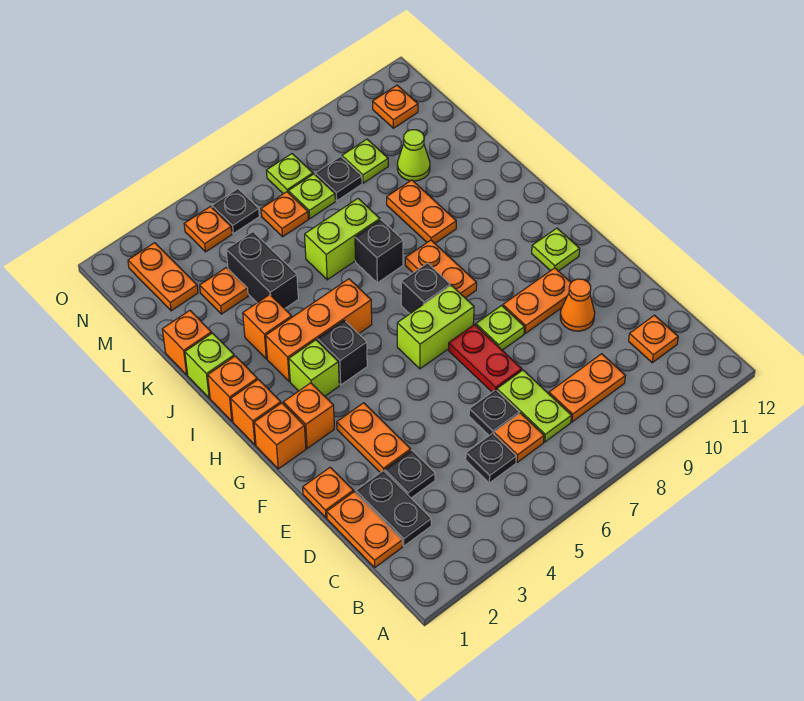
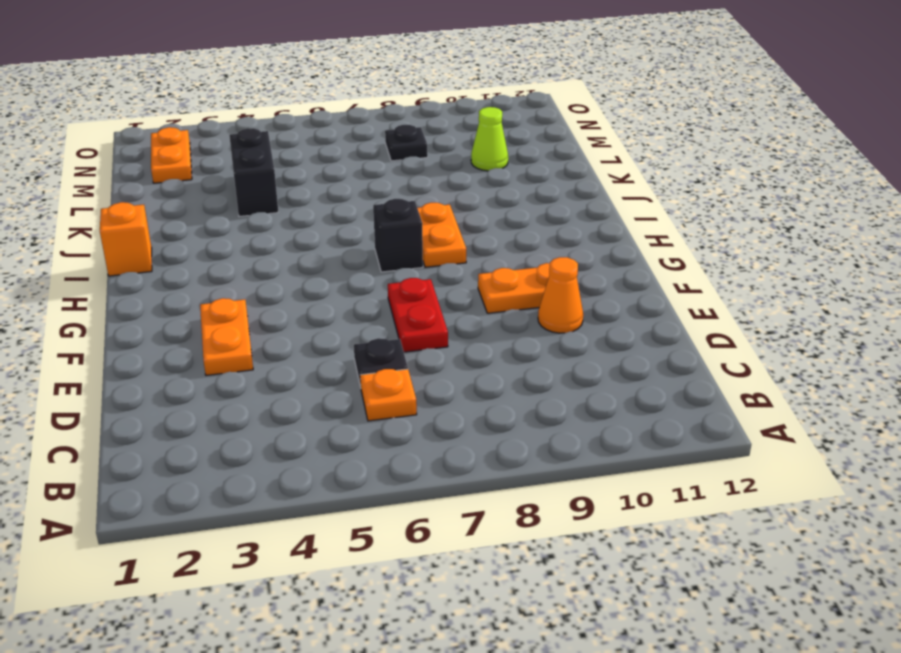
none -> orange 1x2 plate [327,492,402,567]
none -> black 1x2 plate [356,471,431,546]
none -> black 1x1 plate [466,433,516,483]
none -> lime 1x2 plate [497,370,571,442]

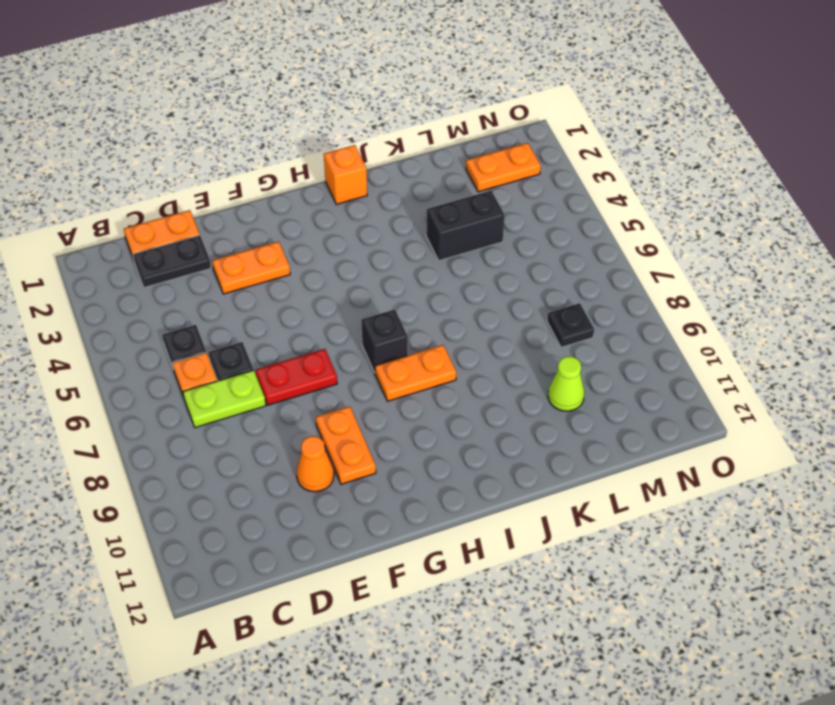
none -> orange 1x2 plate [549,354,625,422]
none -> orange 1x1 plate [629,315,678,363]
none -> black 1x1 plate [385,450,435,498]
none -> orange 1x1 plate [303,467,353,518]

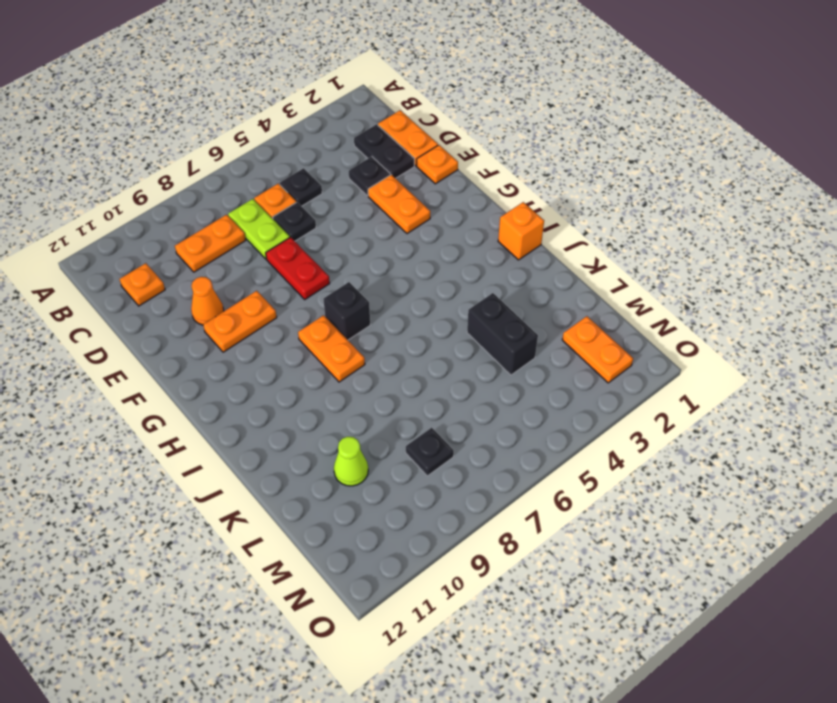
none -> lime 1x1 plate [476,306,525,350]
none -> orange 1x1 brick [254,403,306,469]
none -> orange 1x1 brick [283,383,334,448]
none -> lime 1x2 brick [397,285,474,369]

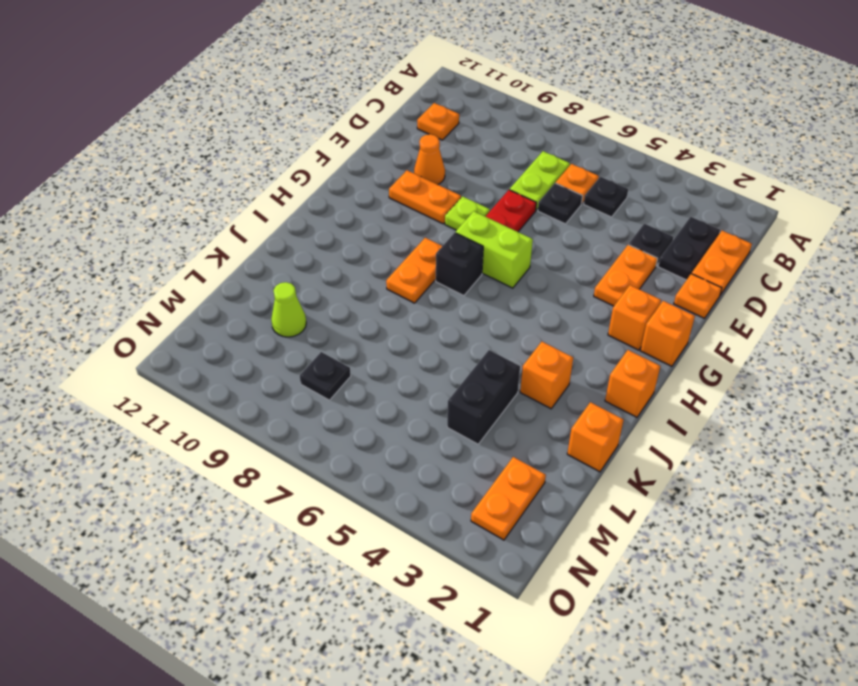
none -> orange 1x2 plate [549,354,625,422]
none -> lime 1x1 plate [532,228,580,271]
none -> orange 1x1 brick [231,379,281,445]
none -> lime 1x1 brick [289,340,339,396]

